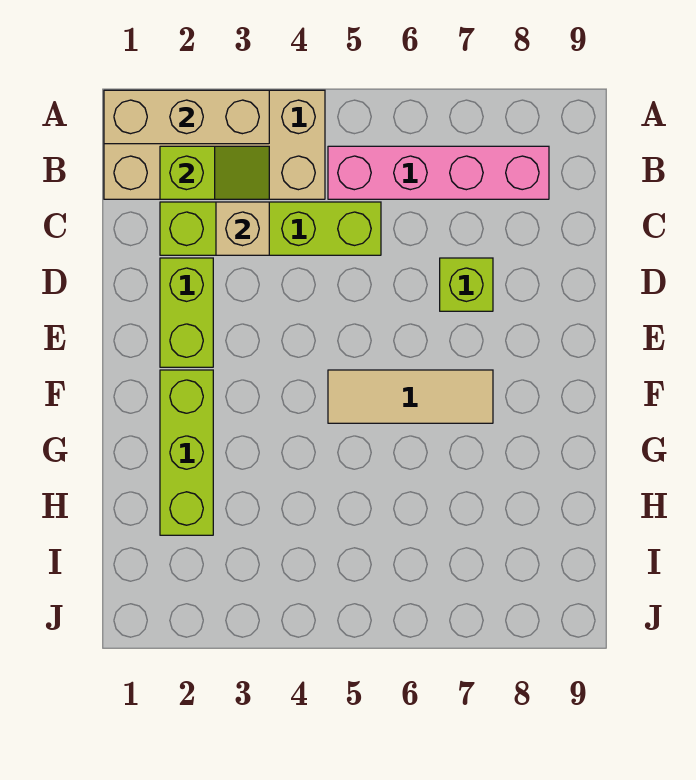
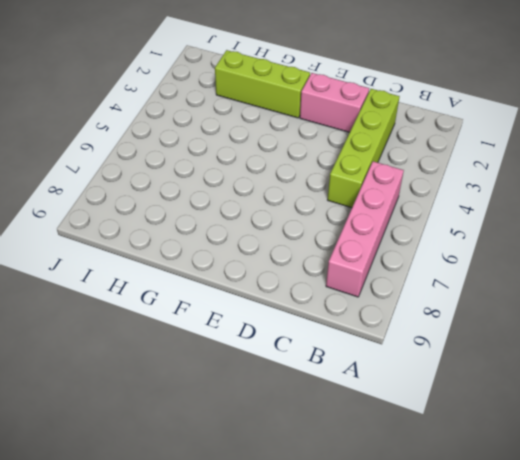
pink 1x2 brick [300,73,369,132] -> lime 1x2 brick [160,258,213,367]
none -> tan 2x4 brick [104,90,325,199]
none -> lime 1x1 brick [440,258,493,311]

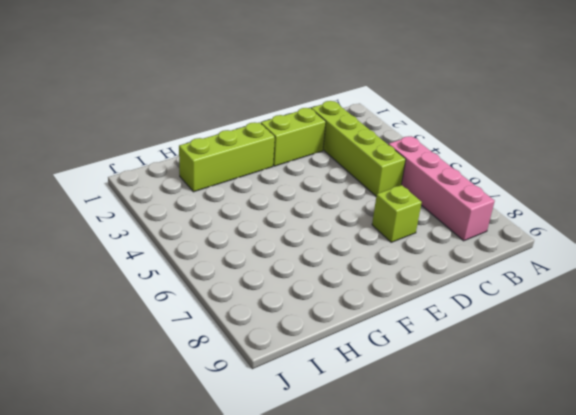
none -> tan 2x4 brick [104,90,325,199]
none -> tan 1x3 tile [328,370,493,423]

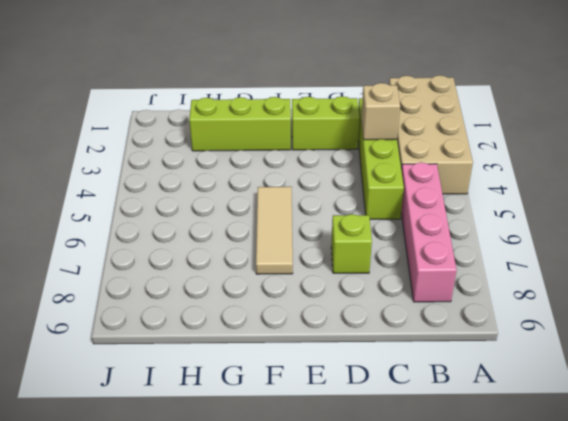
none -> tan 1x3 brick [104,90,269,144]
none -> lime 1x2 slope [160,146,269,199]

